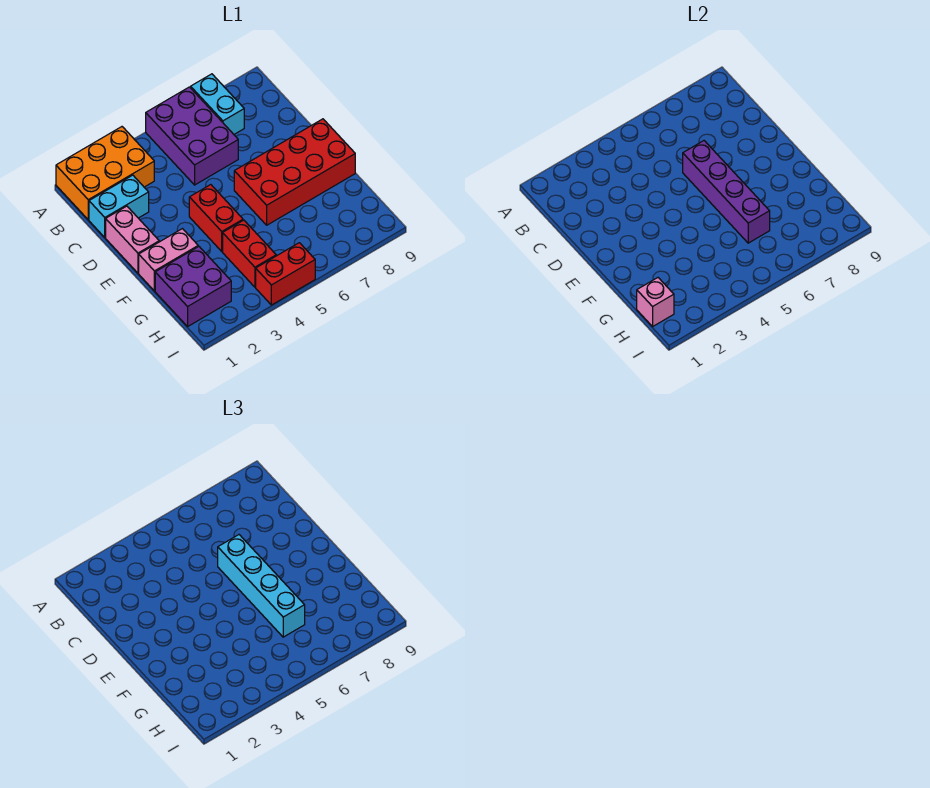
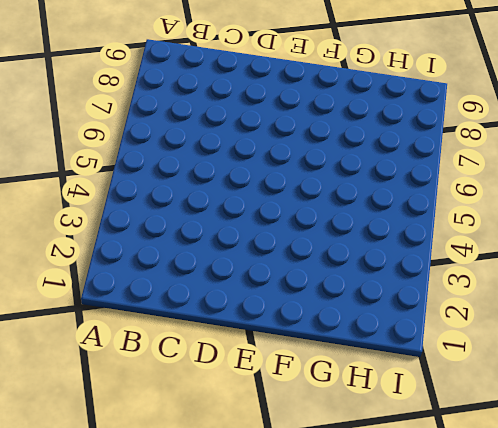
none -> orange 2x3 brick [56,127,154,220]
none -> purple 2x3 brick [146,87,238,185]
none -> cyan 1x2 brick [191,74,244,134]

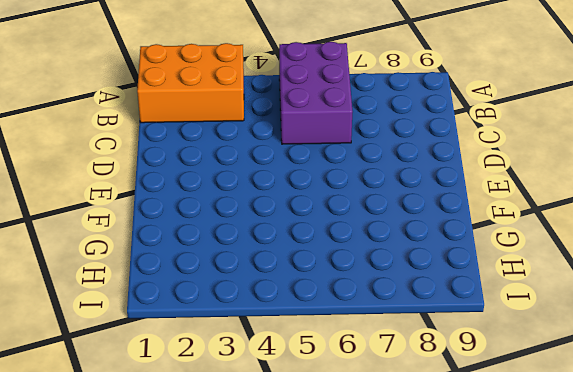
none -> cyan 1x2 brick [191,74,244,134]
none -> cyan 1x2 brick [89,175,149,237]
none -> pink 1x2 brick [106,206,159,273]

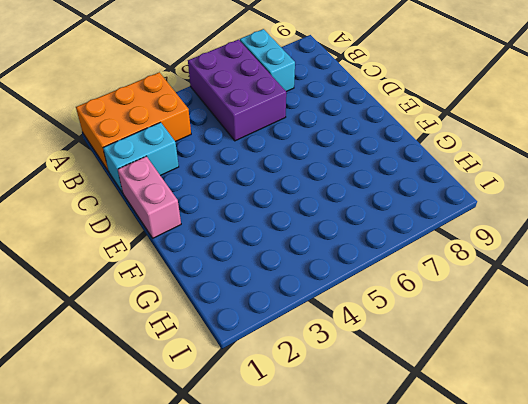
none -> red 1x2 brick [189,185,243,251]
none -> red 2x4 brick [234,119,355,225]
none -> pink 1x2 brick [139,229,198,291]

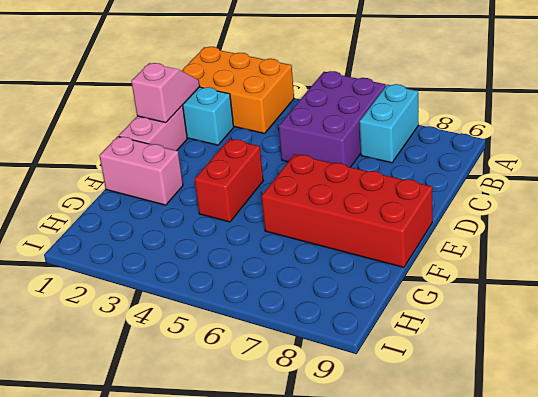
pink 1x2 slope [131,63,200,123] -> none
none -> purple 2x2 brick [155,246,231,326]
none -> red 1x2 brick [223,220,276,287]
none -> red 1x2 brick [256,243,315,305]

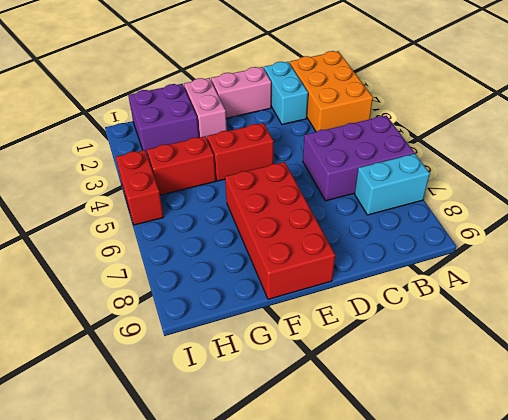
none -> purple 1x4 brick [683,141,770,243]
none -> pink 1x1 brick [637,278,674,326]
none -> cyan 1x4 brick [218,535,305,637]

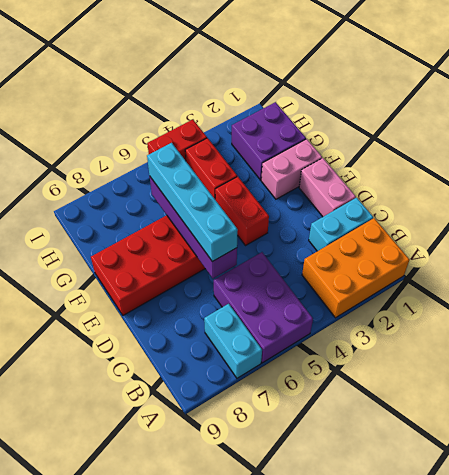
none -> pink 1x1 brick [637,278,674,326]

